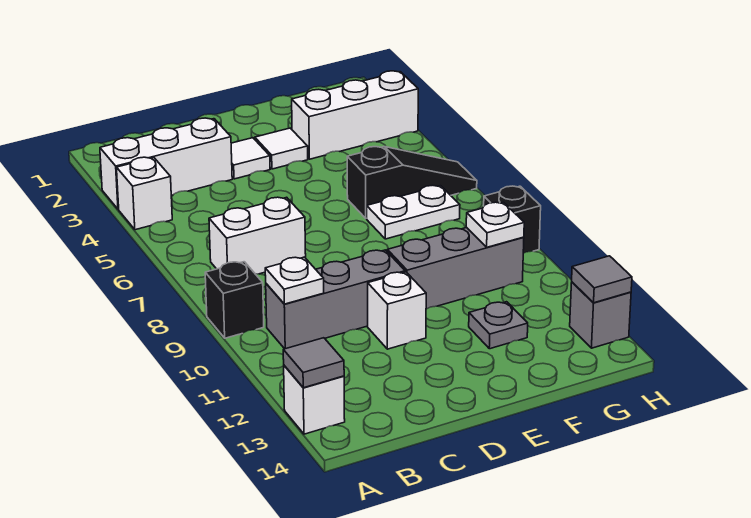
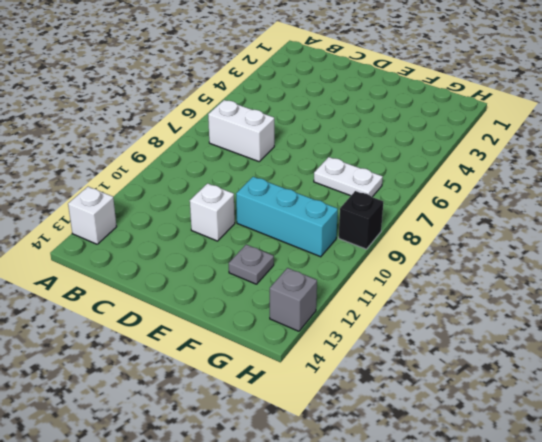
cyan 1x3 brick [236,177,338,257] -> grey 1x3 brick [387,228,524,309]
none -> white 1x3 brick [100,118,232,209]
none -> white 1x1 brick [117,157,172,230]
none -> black 1x1 brick [205,262,264,338]

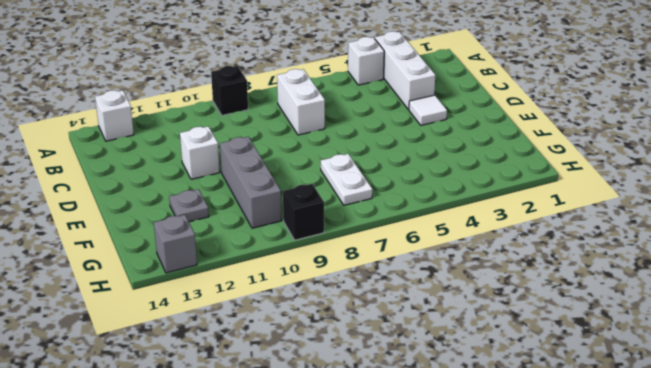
none -> grey 1x3 brick [266,250,405,349]
none -> white 1x1 tile [255,128,308,169]
none -> white 1x3 brick [292,71,418,159]

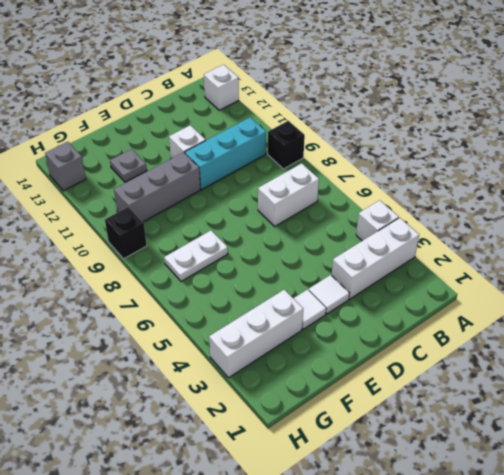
cyan 1x3 brick [185,117,266,189] -> grey 1x3 brick [266,250,405,349]
none -> black 1x3 slope [347,147,477,218]
none -> grey 1x1 tile [283,338,344,388]
none -> white 1x1 plate [265,257,324,304]

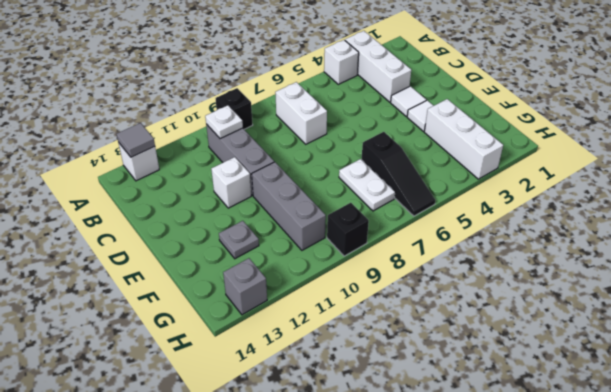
none -> white 1x1 plate [466,202,524,247]
none -> grey 1x1 tile [572,256,632,303]

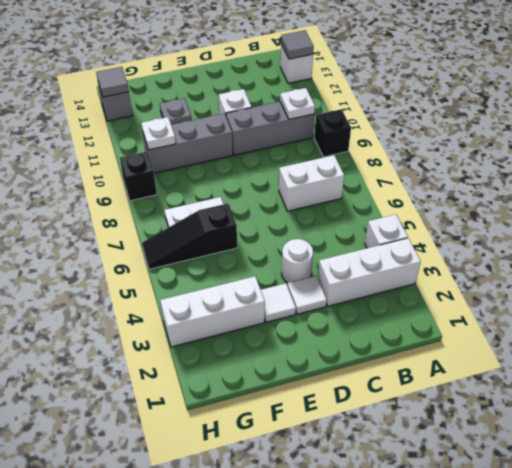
white 1x1 round brick [282,239,313,283] -> none

